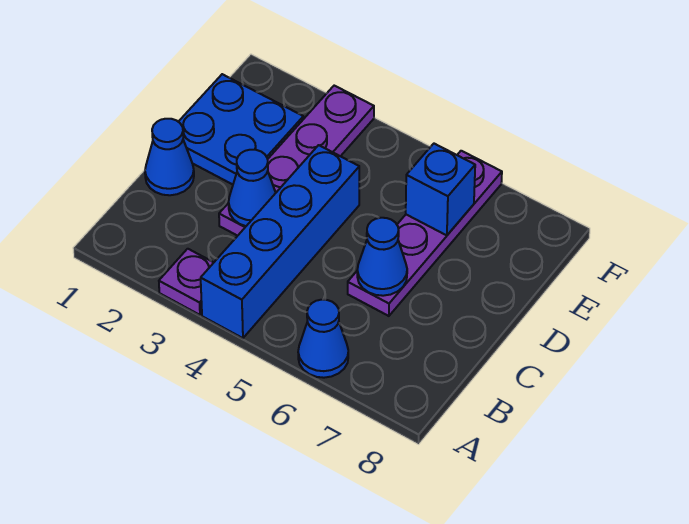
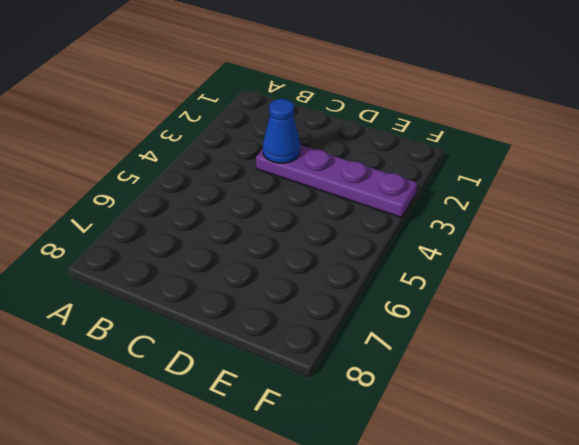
none -> purple 1x1 plate [159,249,214,315]
none -> blue 1x4 brick [201,145,359,338]

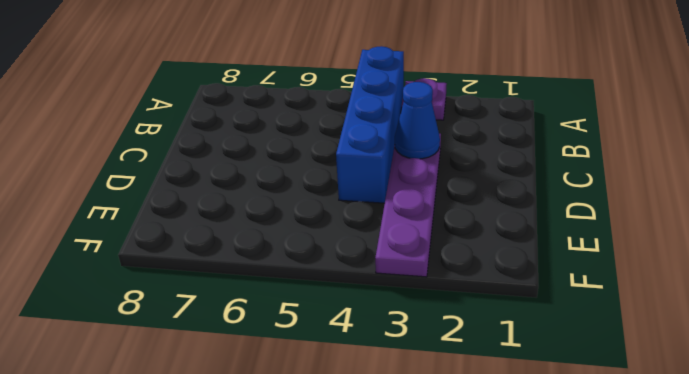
none -> blue 1x1 cone [298,300,348,378]
none -> blue 1x1 cone [145,119,194,195]

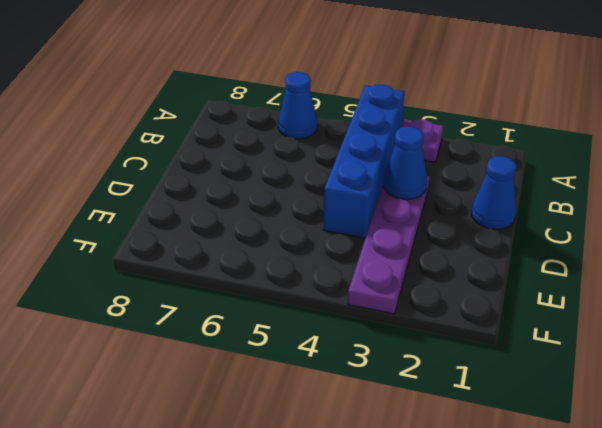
none -> purple 1x4 plate [348,151,502,316]
none -> blue 2x2 plate [179,74,303,185]

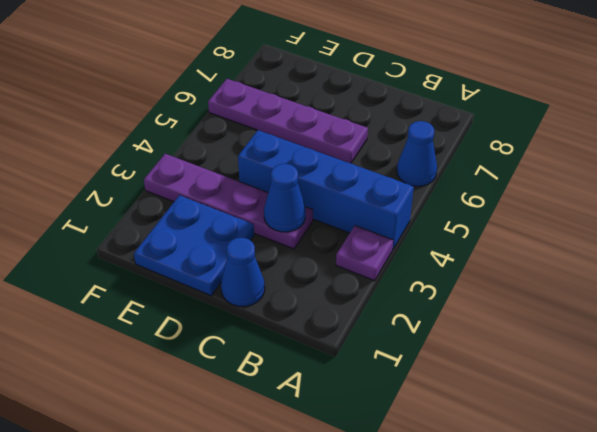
none -> blue 1x1 cone [357,218,407,296]
none -> blue 1x1 brick [406,144,475,235]

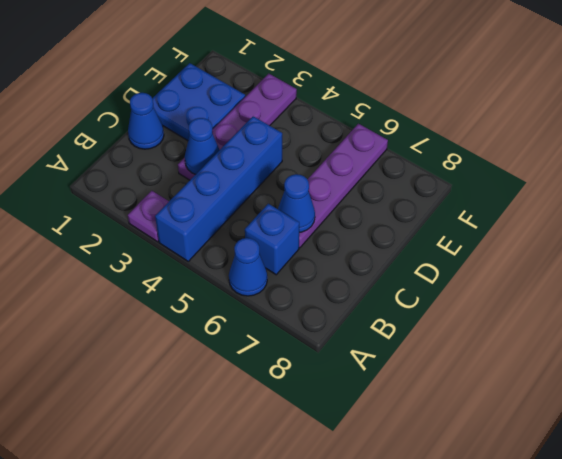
blue 1x1 brick [245,204,299,275] -> blue 1x1 brick moved to [406,144,475,235]

